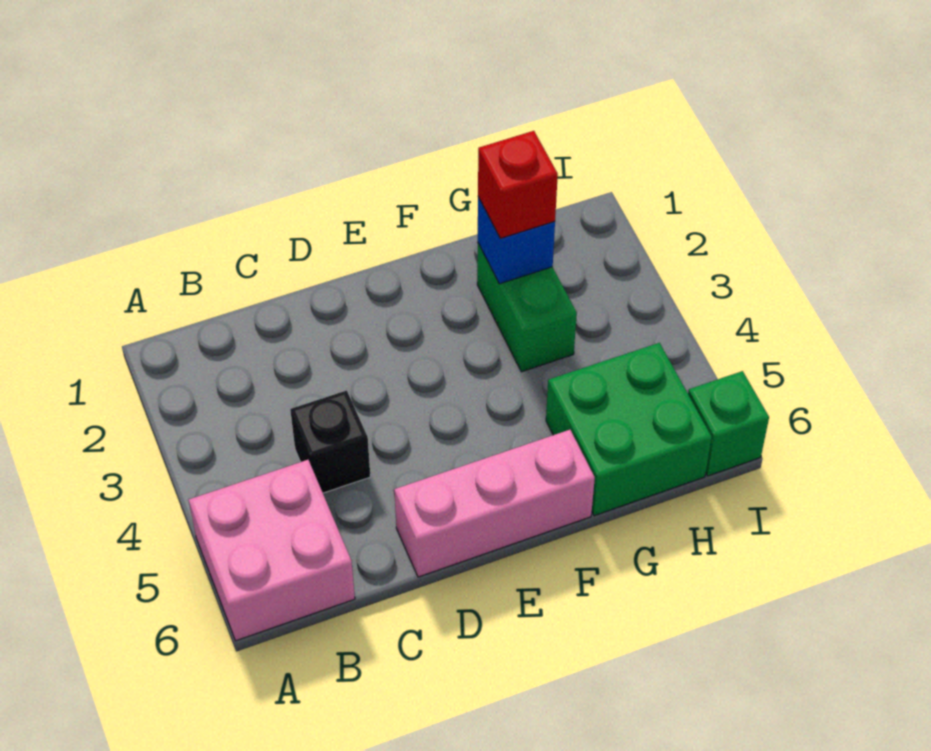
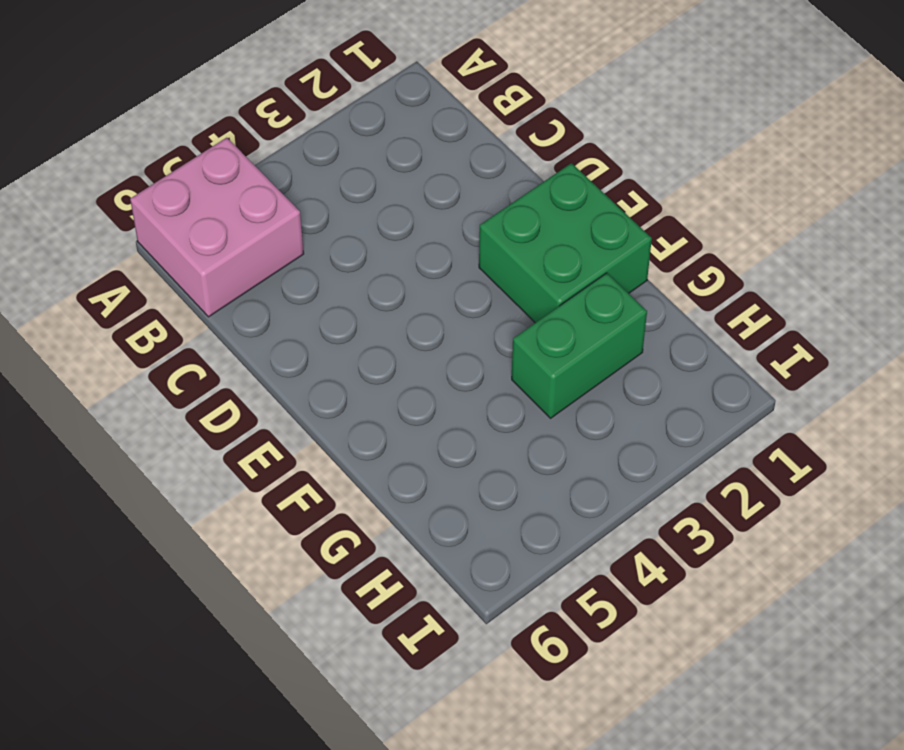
green 2x2 brick [479,163,652,323] -> green 2x2 brick moved to [546,343,712,516]
none -> black 1x1 brick [290,390,370,493]
none -> pink 1x3 brick [394,430,595,577]

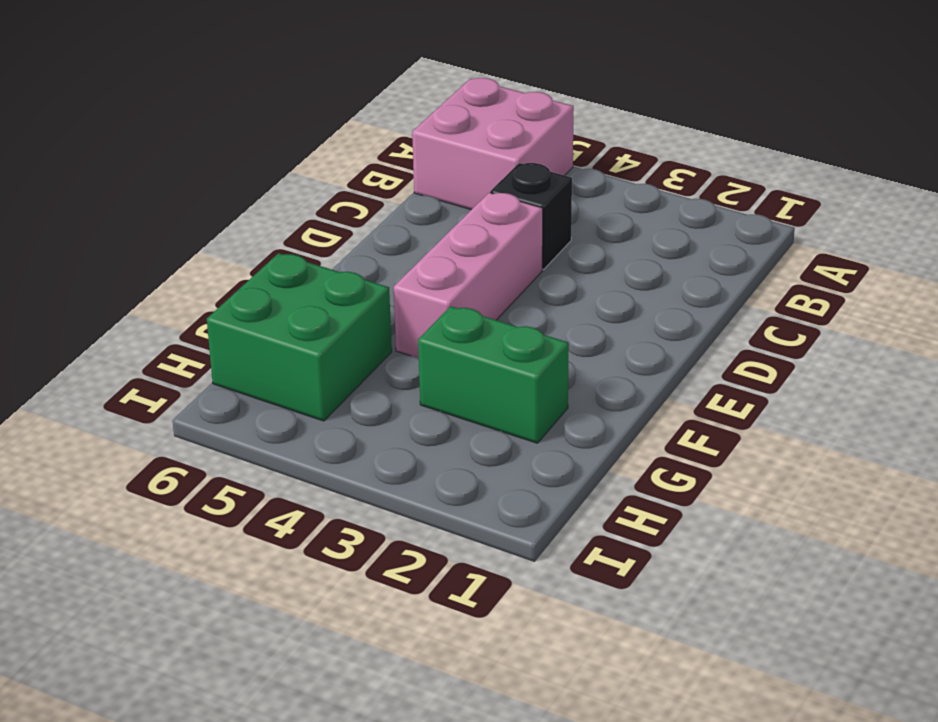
pink 1x3 brick [394,193,543,358] -> pink 1x3 brick moved to [394,430,595,577]
none -> green 1x1 brick [688,371,769,476]
none -> blue 1x1 brick [478,197,555,284]

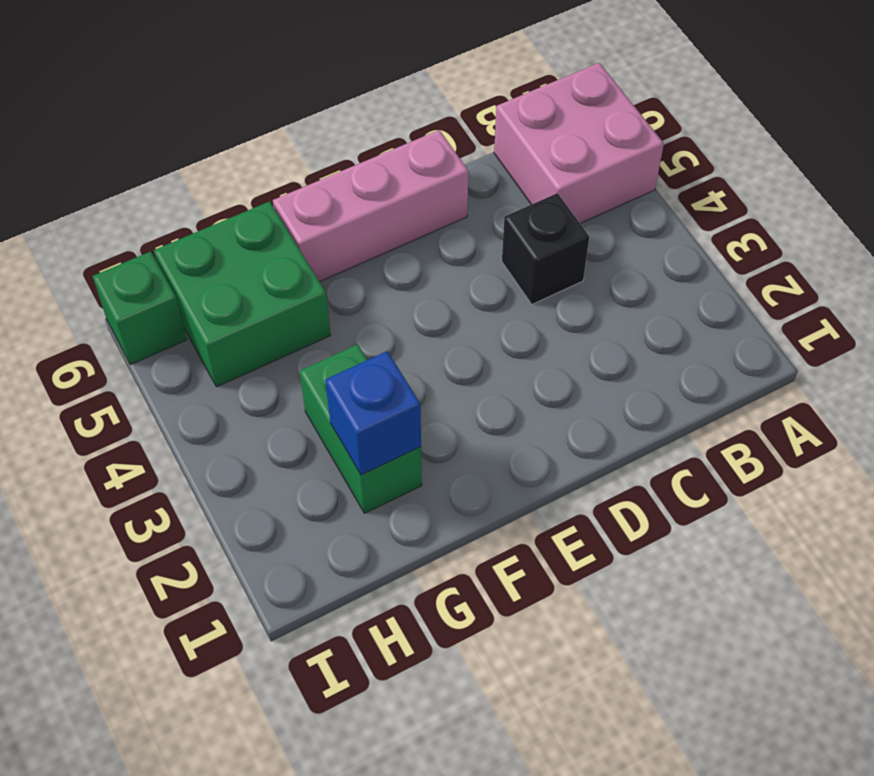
none -> red 1x1 brick [478,131,558,238]

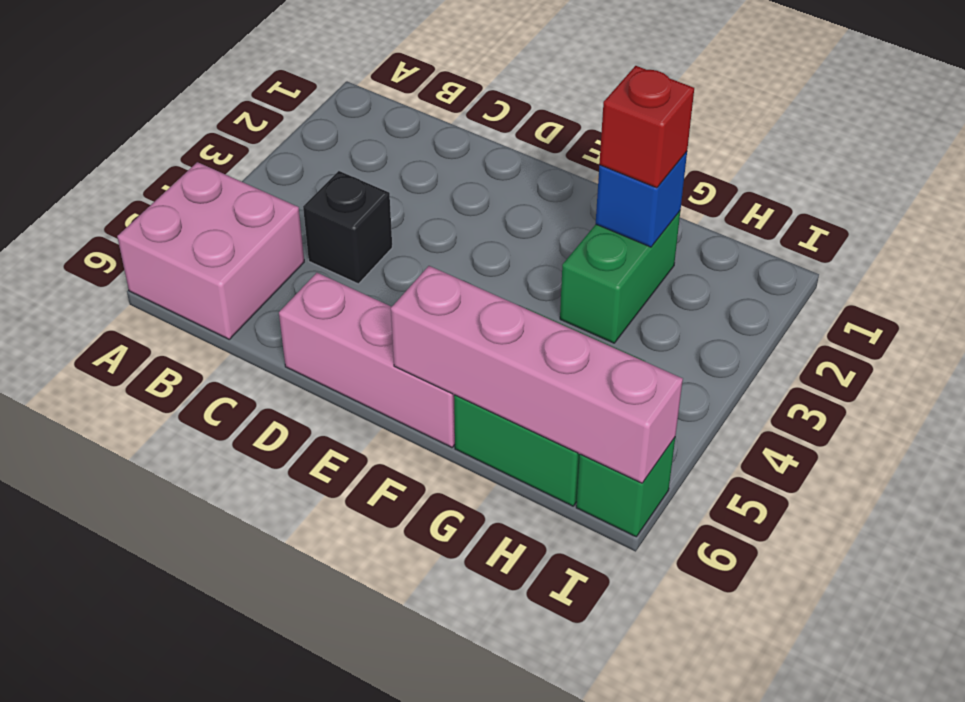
pink 1x4 brick [391,266,683,483] -> none

